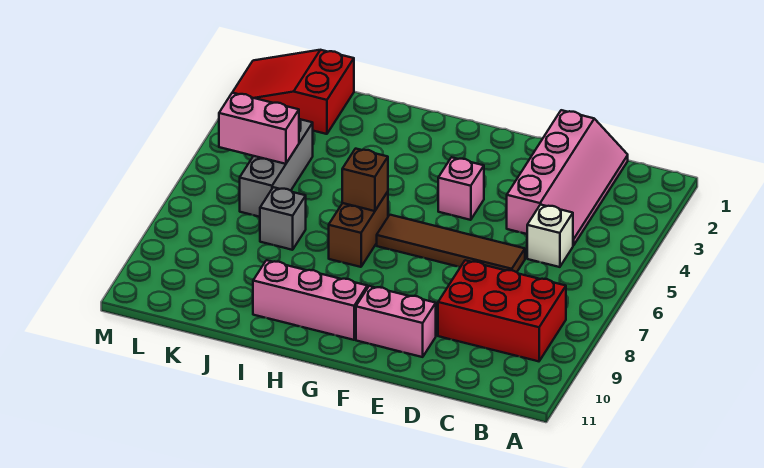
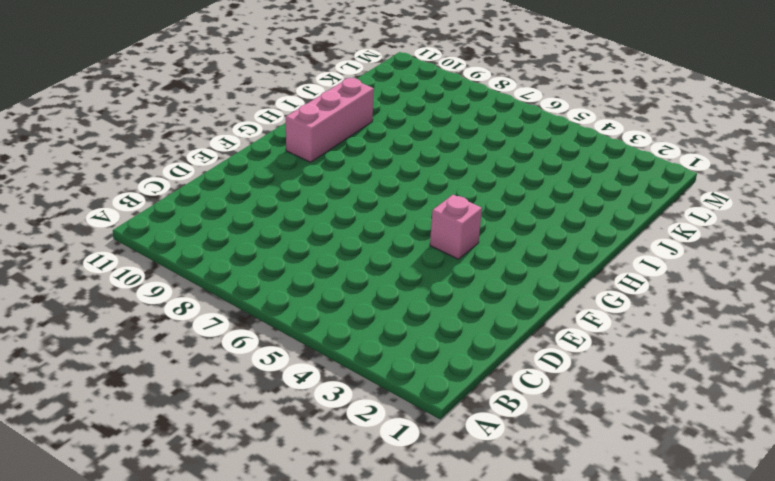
none -> red 2x3 brick [438,260,566,361]
none -> pink 2x4 slope [507,110,628,246]
none -> white 1x1 brick [527,205,573,267]

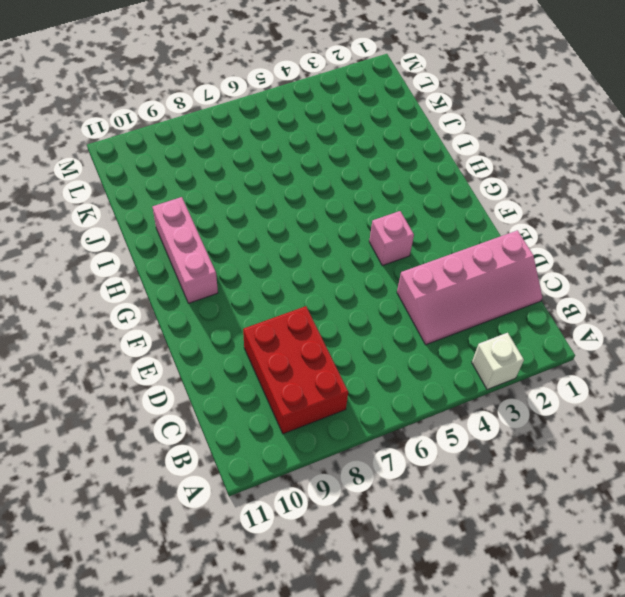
white 1x1 brick [472,333,524,389] -> white 1x1 brick moved to [527,205,573,267]
none -> brown 1x4 tile [377,215,525,272]
none -> pink 1x2 brick [356,286,436,357]
none -> brown 1x2 brick [329,192,388,267]

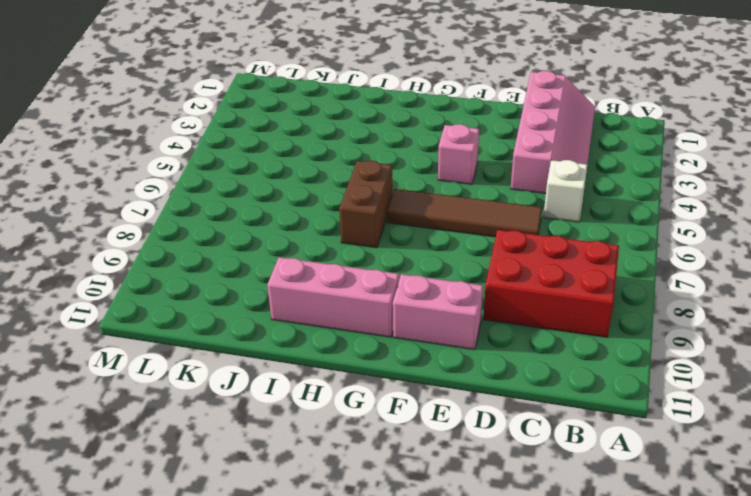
none -> grey 1x1 brick [260,187,306,250]
none -> red 2x3 slope [232,50,354,134]
none -> grey 1x3 brick [240,119,313,217]

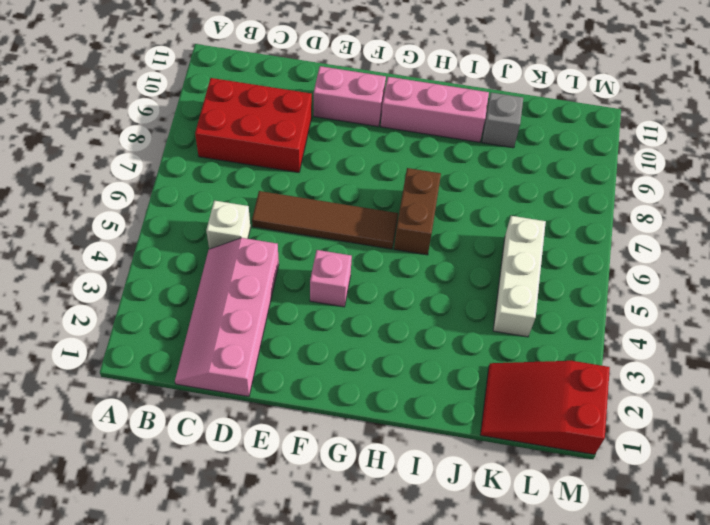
grey 1x1 brick [482,93,523,148] -> grey 1x1 brick moved to [260,187,306,250]
red 2x3 slope [481,361,610,455] -> red 2x3 slope turned to [232,50,354,134]
white 1x3 brick [493,216,546,337] -> grey 1x3 brick [240,119,313,217]
none -> brown 1x1 brick [342,149,388,211]
none -> pink 1x2 brick [219,93,299,164]

